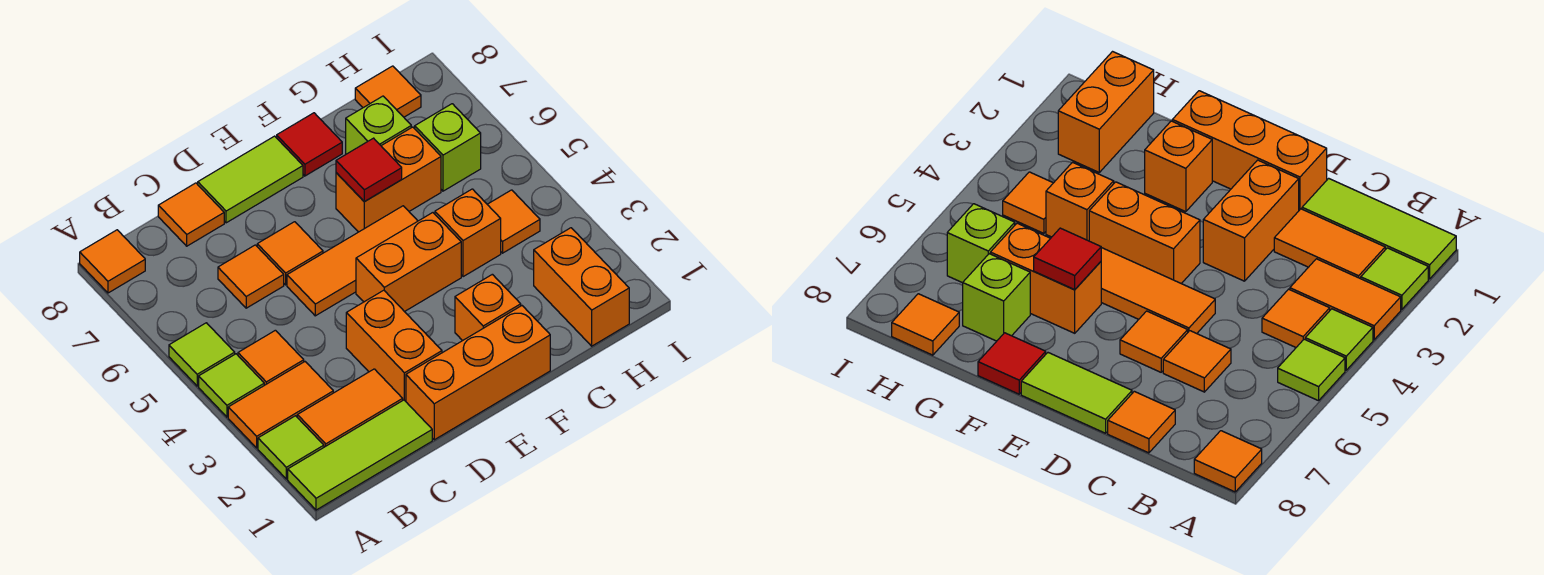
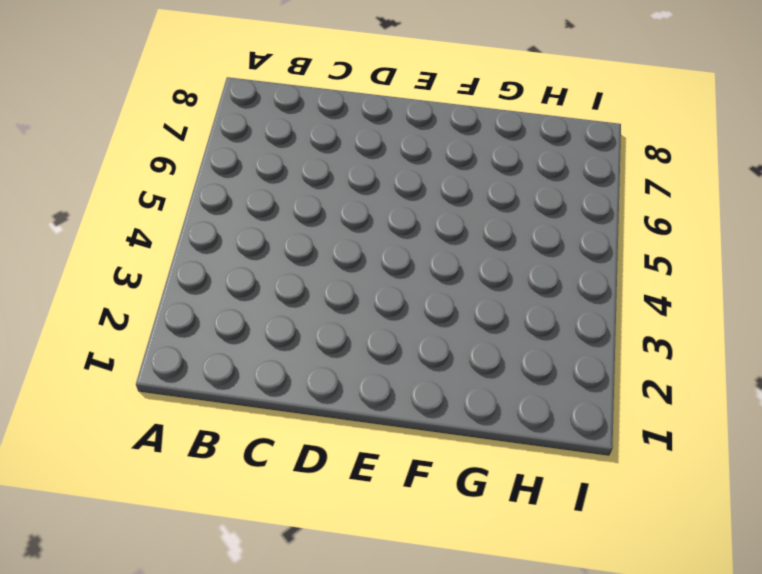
none -> lime 1x3 tile [288,400,432,510]
none -> lime 1x1 tile [258,416,324,479]
none -> orange 1x2 tile [228,362,333,448]

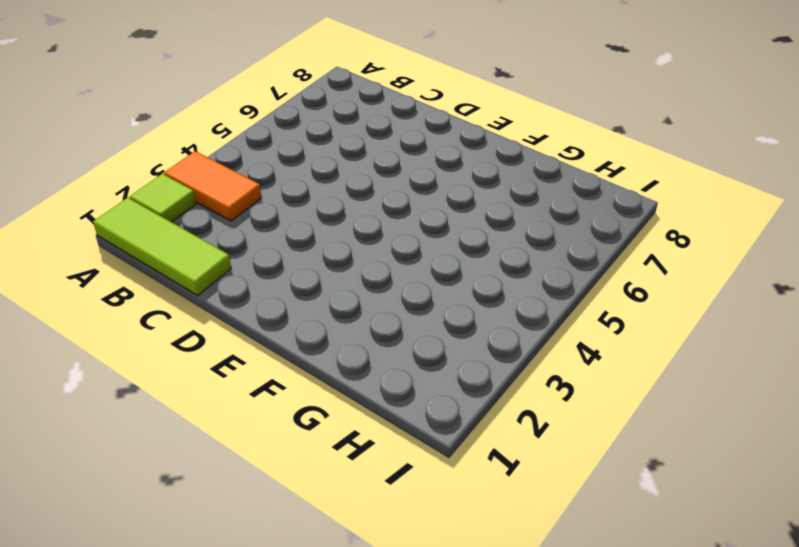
none -> lime 1x1 tile [199,354,264,417]
none -> lime 1x1 tile [169,323,235,386]
none -> orange 1x1 tile [80,230,145,293]

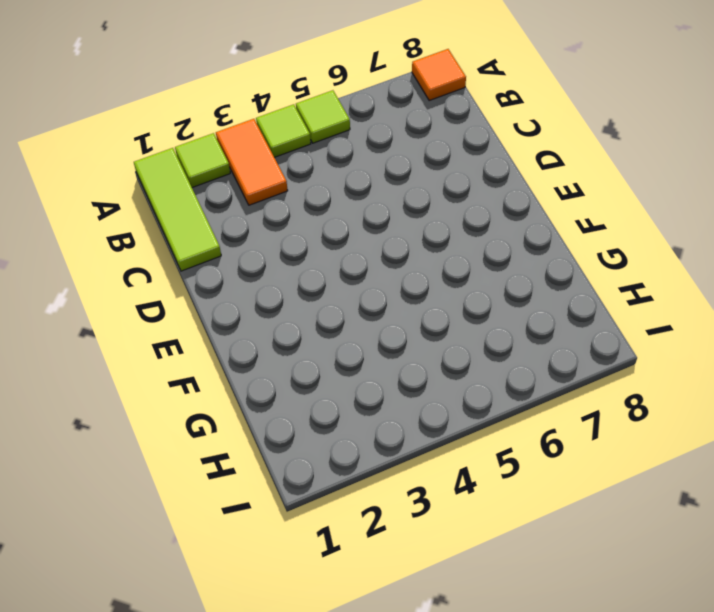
none -> orange 1x2 tile [297,369,403,447]
none -> orange 1x1 tile [238,330,304,385]
none -> orange 1x1 tile [218,245,284,308]

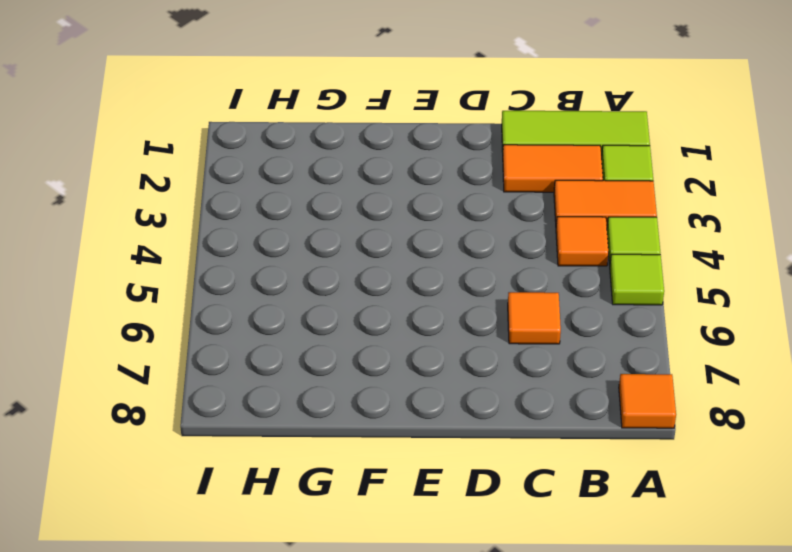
none -> orange 1x1 tile [158,183,224,246]
none -> orange 1x3 brick [406,306,550,440]
none -> orange 1x2 brick [346,290,442,401]

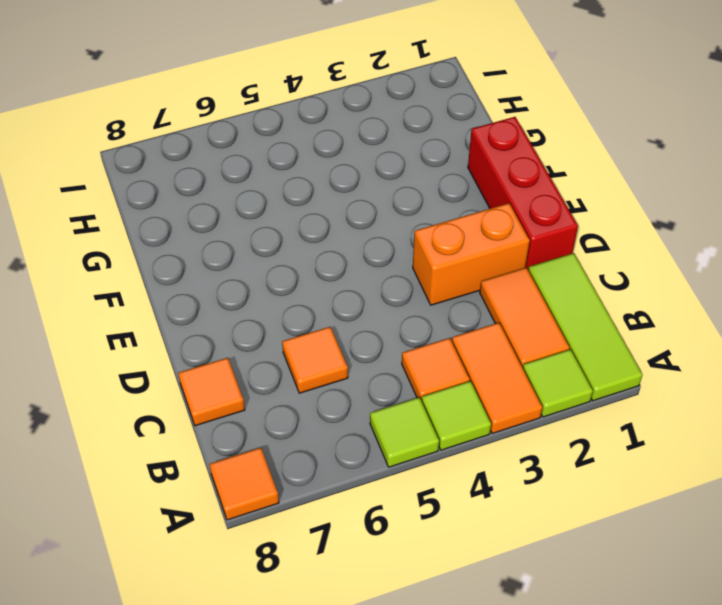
red 1x3 brick [468,117,578,269] -> orange 1x3 brick [406,306,550,440]
none -> orange 1x3 tile [287,206,417,316]
none -> orange 1x1 tile [257,222,323,285]
none -> lime 1x2 tile [198,136,303,223]

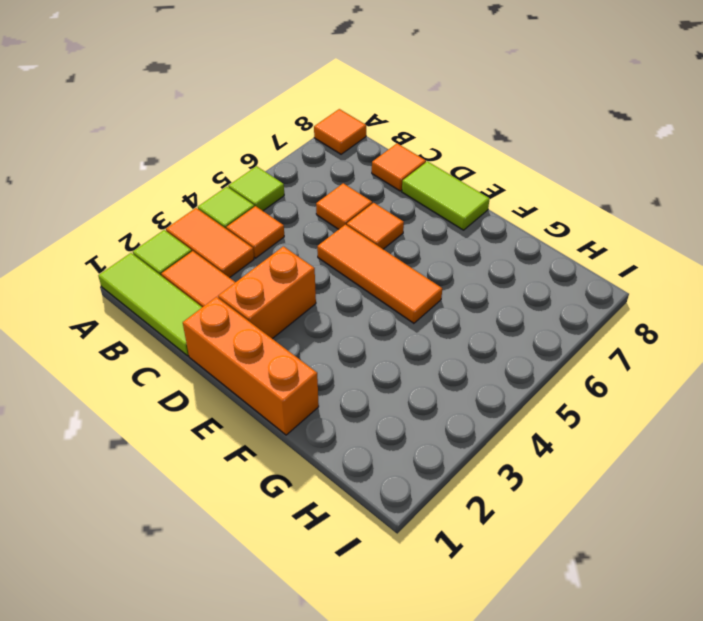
none -> orange 1x2 brick [356,213,461,312]
none -> orange 1x1 brick [455,274,521,341]
none -> orange 1x2 brick [336,127,441,232]

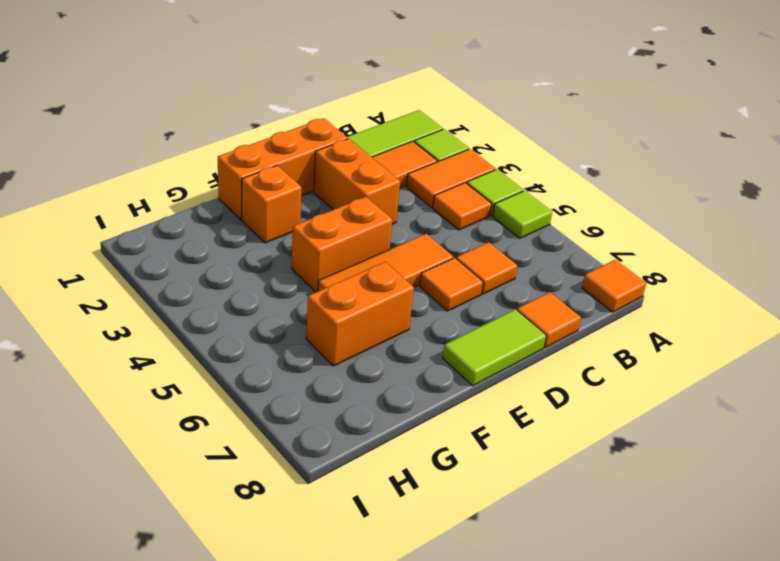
none -> red 1x1 tile [277,113,342,176]
none -> orange 1x1 brick [435,189,501,277]
none -> lime 1x1 brick [346,96,411,154]

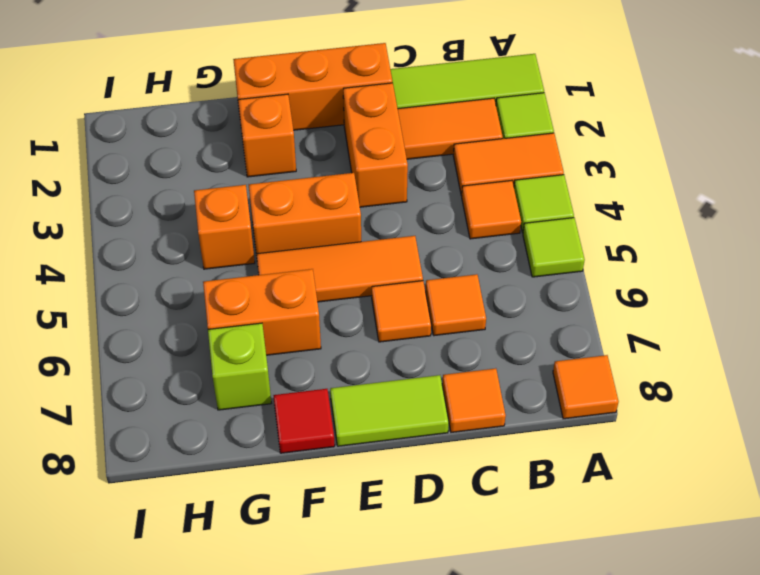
none -> orange 1x2 brick [534,228,629,346]
none -> orange 1x1 tile [487,190,540,253]
none -> lime 1x1 brick [415,104,481,191]

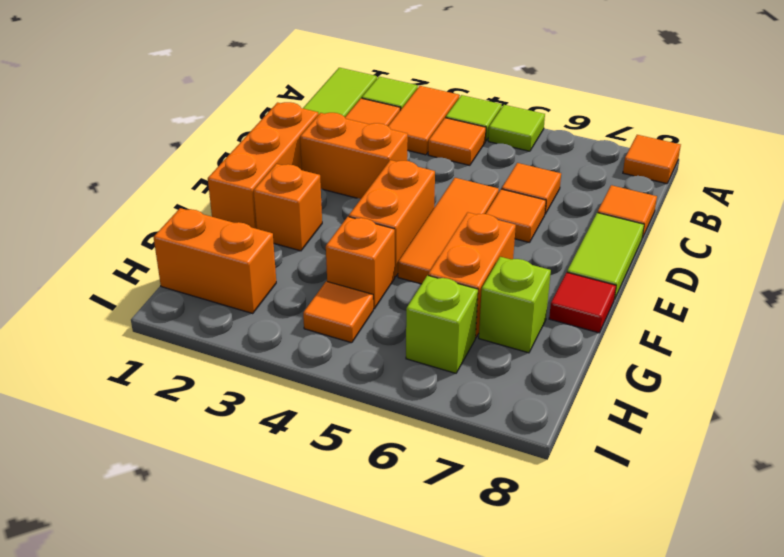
none -> orange 1x1 tile [355,66,421,117]
none -> red 1x1 tile [336,138,402,202]

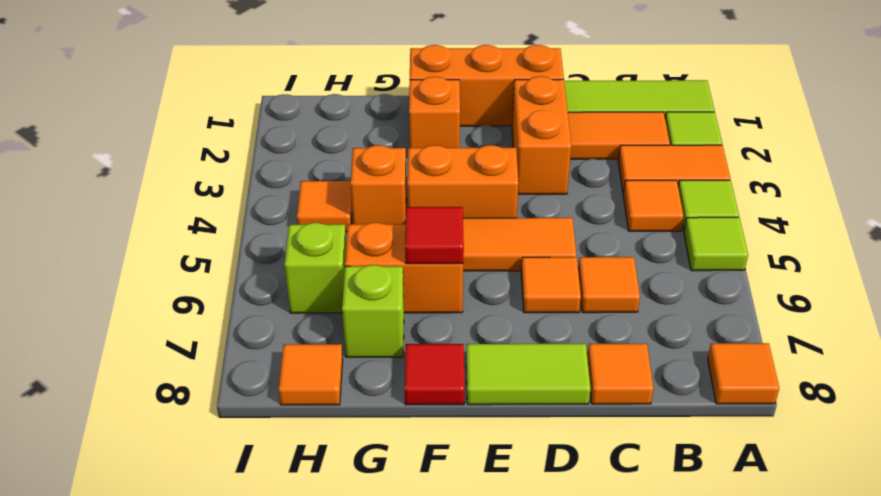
none -> orange 1x2 brick [534,228,629,346]

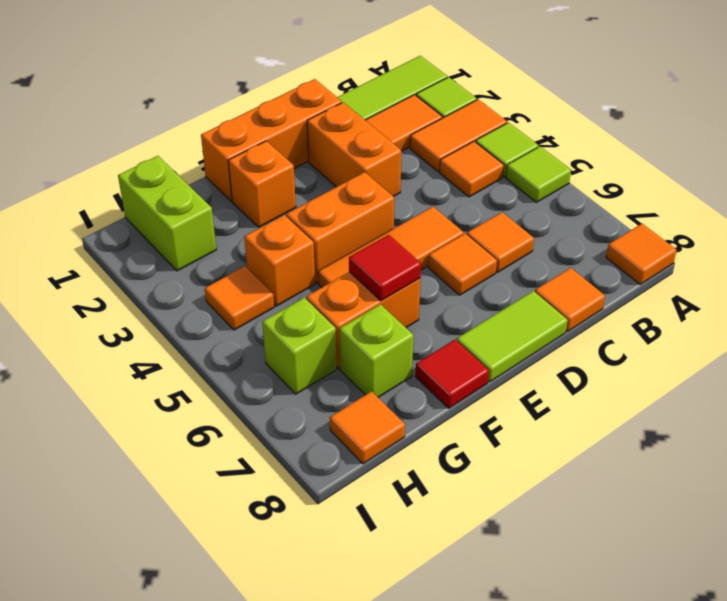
lime 1x2 brick [118,156,216,271] -> orange 1x2 brick [534,228,629,346]

